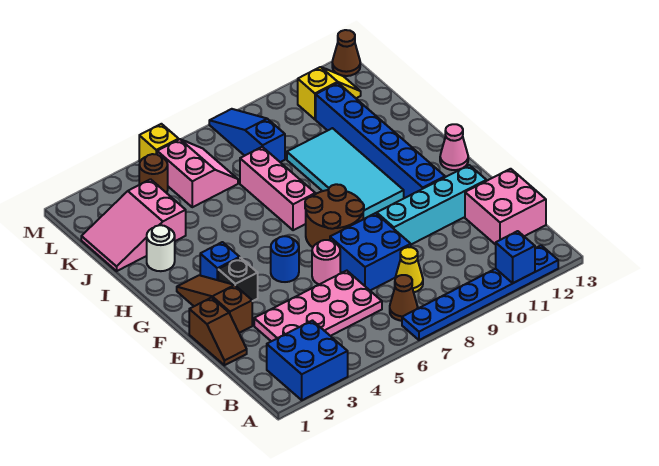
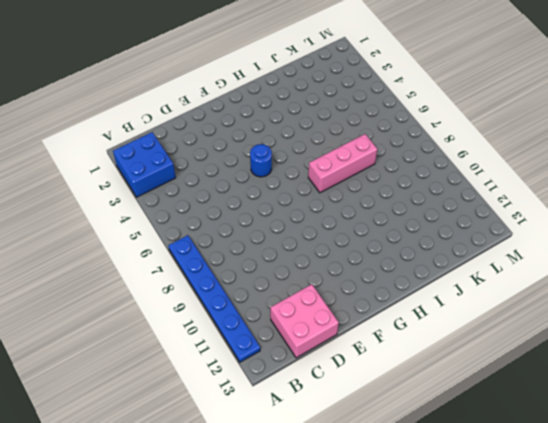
none -> brown 1x1 cone [390,275,418,321]
none -> pink 2x4 plate [254,271,382,341]
none -> yellow 1x1 cone [395,247,423,292]

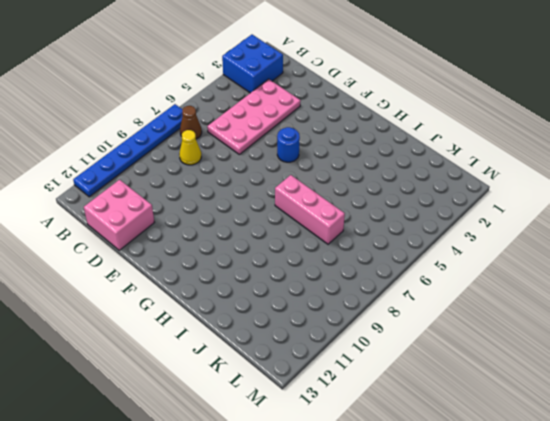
none -> brown 1x2 slope [189,298,247,365]
none -> blue 2x2 brick [330,213,411,290]
none -> brown 1x3 slope [177,275,252,333]

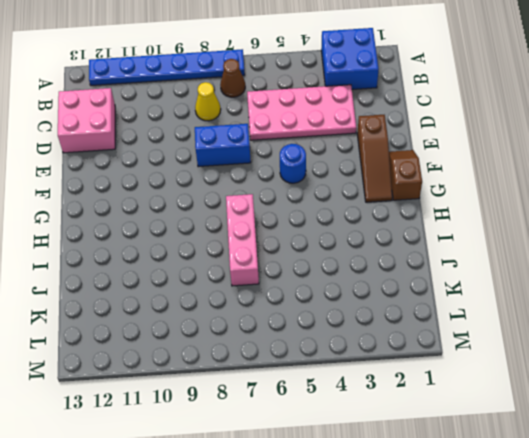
blue 1x2 brick [195,124,251,167] -> blue 2x2 brick [330,213,411,290]
brown 1x2 slope [389,150,422,200] -> brown 1x2 slope moved to [189,298,247,365]
none -> pink 1x1 round brick [312,240,340,284]
none -> cyan 1x4 brick [377,165,486,244]
none -> black 1x1 brick [218,258,258,301]

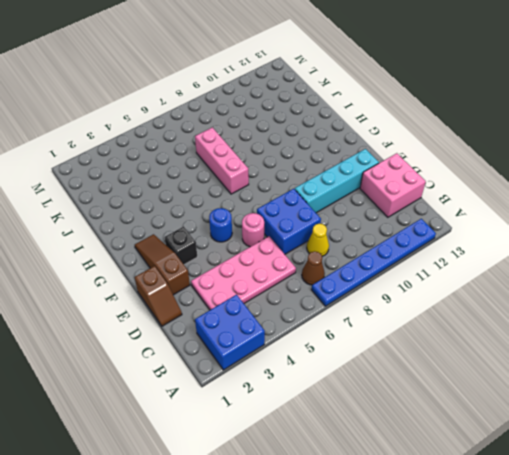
none -> brown 2x2 round brick [305,184,364,247]
none -> blue 1x6 brick [316,83,445,198]
none -> blue 1x1 brick [200,242,240,280]

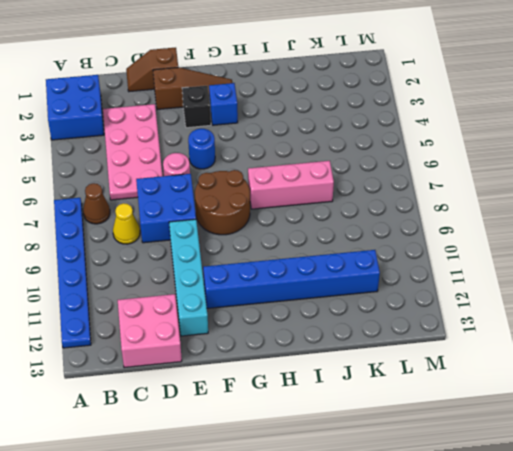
none -> cyan 2x4 tile [287,128,404,219]
none -> pink 1x1 cone [440,124,468,170]
none -> white 1x1 round brick [147,225,175,271]

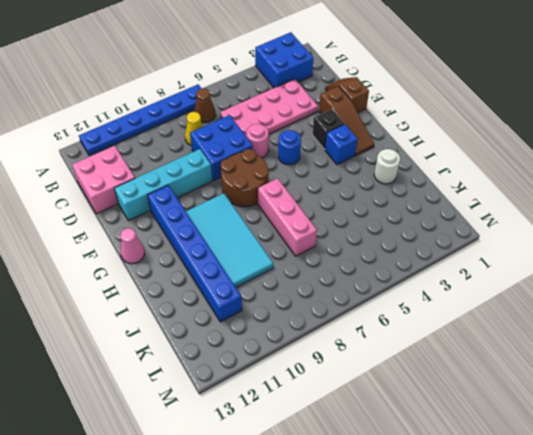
none -> pink 2x3 slope [81,179,186,271]
none -> pink 2x2 slope [157,139,238,207]
none -> blue 1x3 slope [209,109,285,162]

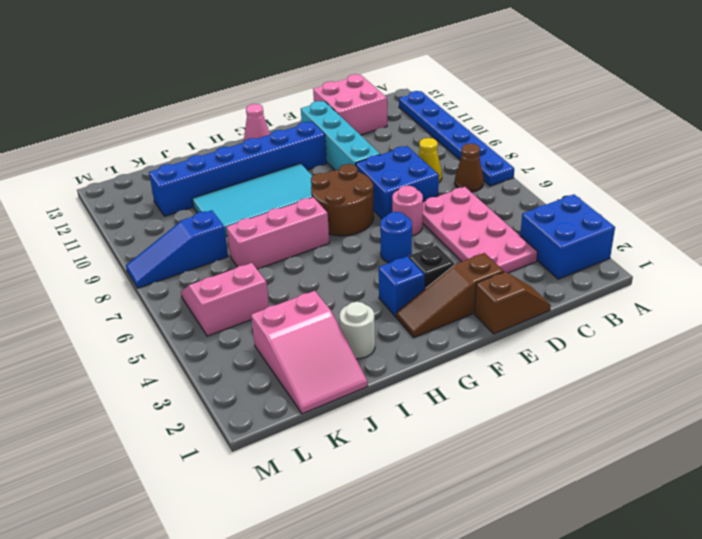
none -> brown 1x1 round brick [139,154,168,193]
none -> yellow 1x2 slope [298,67,361,119]
none -> yellow 1x1 brick [139,124,179,161]

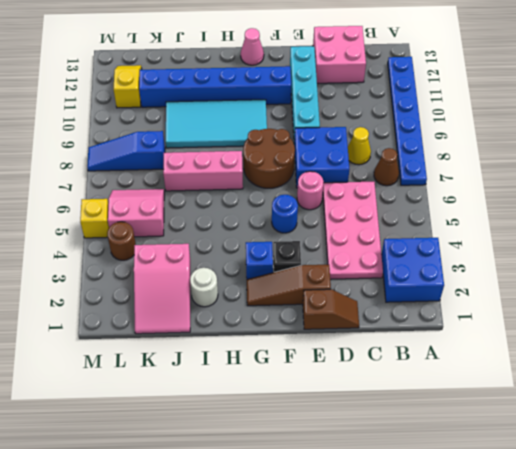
none -> brown 1x1 cone [332,30,360,76]
none -> blue 1x1 brick [496,231,535,283]

